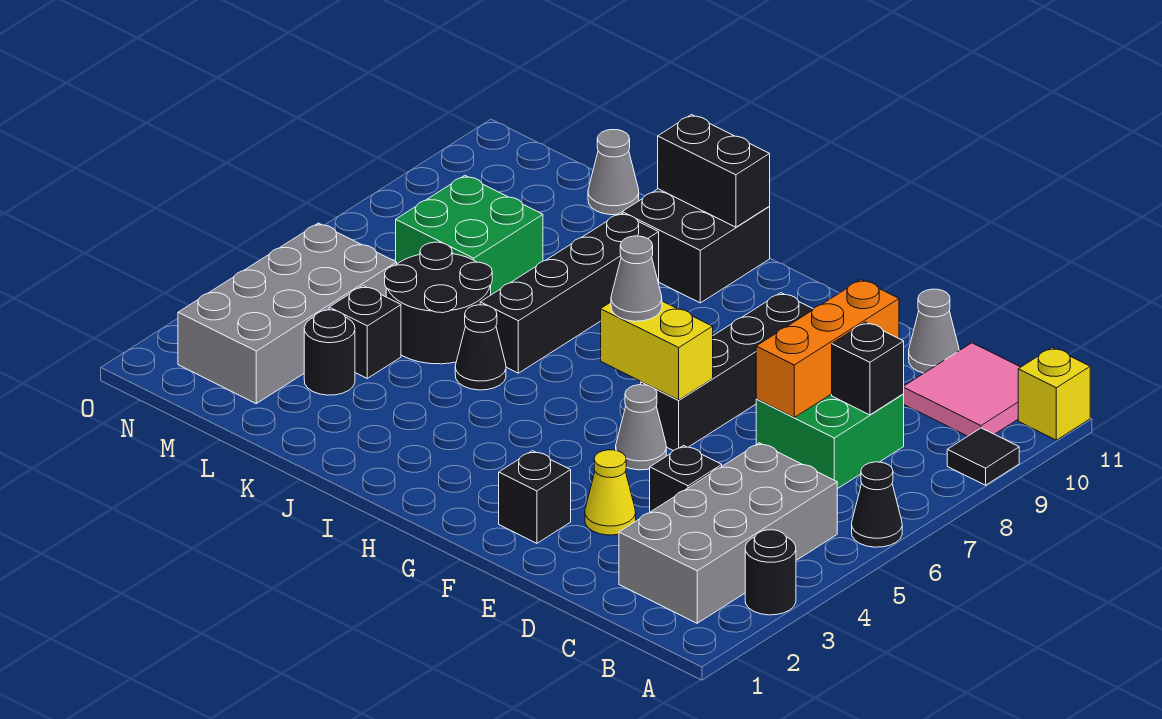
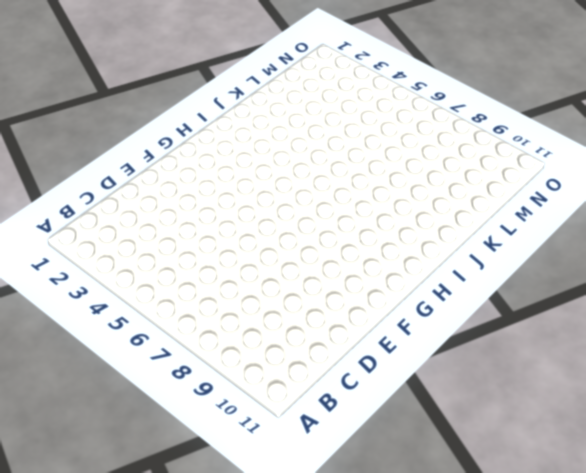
none -> black 1x1 round brick [745,530,796,615]
none -> black 1x1 cone [852,462,902,547]
none -> black 1x1 tile [947,428,1019,485]

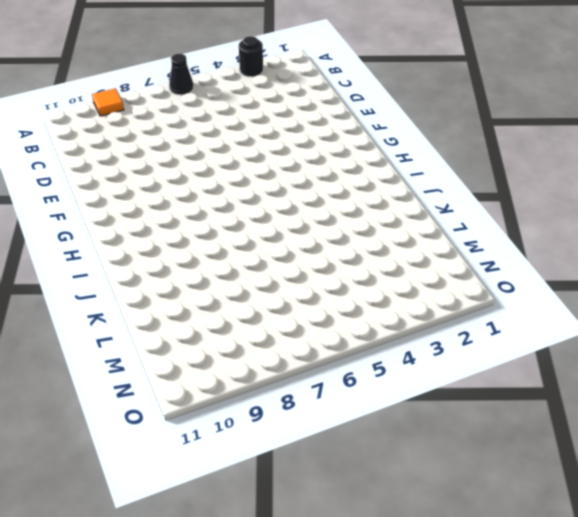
orange 1x1 tile [92,88,124,116] -> black 1x1 tile [947,428,1019,485]
none -> yellow 1x1 brick [1018,348,1090,440]
none -> grey 2x4 brick [619,443,837,623]
none -> pink 2x2 tile [904,343,1020,436]

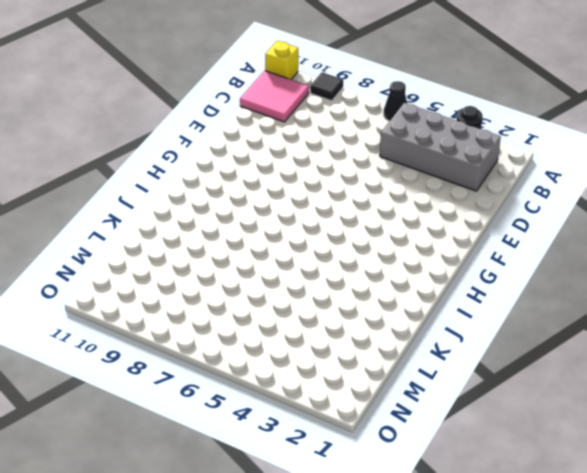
none -> green 2x2 brick [756,394,904,489]
none -> black 1x1 brick [650,446,722,512]
none -> grey 1x1 cone [909,289,959,373]

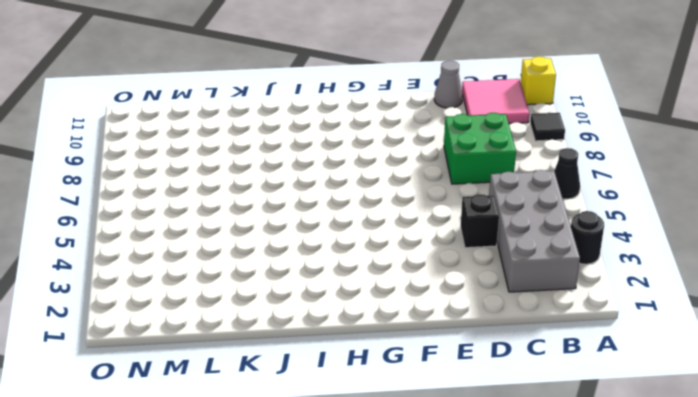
none -> yellow 1x1 cone [585,450,636,535]
none -> black 1x1 brick [499,451,571,543]
none -> grey 1x1 cone [616,385,666,470]

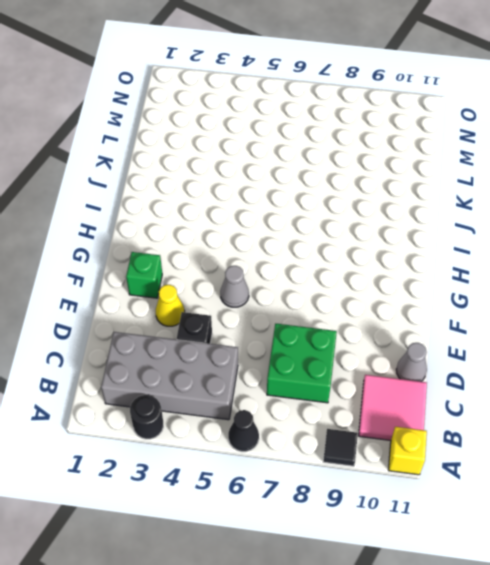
green 1x1 brick [126,252,162,298] -> black 1x1 brick [499,451,571,543]
none -> black 1x4 brick [641,293,813,451]
none -> black 2x2 brick [622,189,770,303]
none -> black 1x1 cone [455,305,506,390]

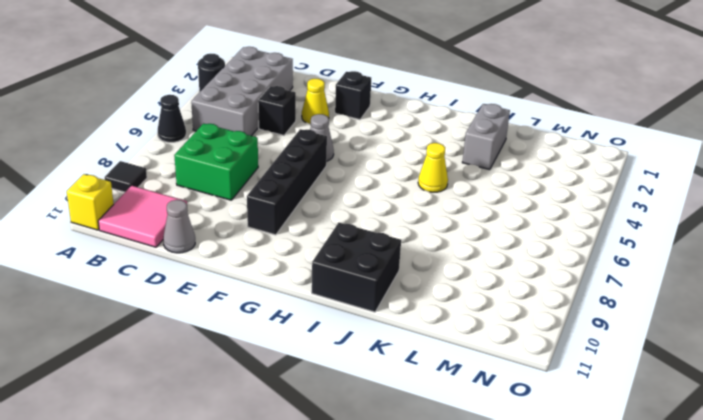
yellow 1x1 cone [418,143,448,192] -> black 1x1 cone [455,305,506,390]
grey 1x2 brick [462,104,510,170] -> none
none -> black 1x4 brick [480,213,659,373]
none -> black 2x2 round brick [385,242,492,364]
none -> black 1x1 round brick [304,310,355,395]

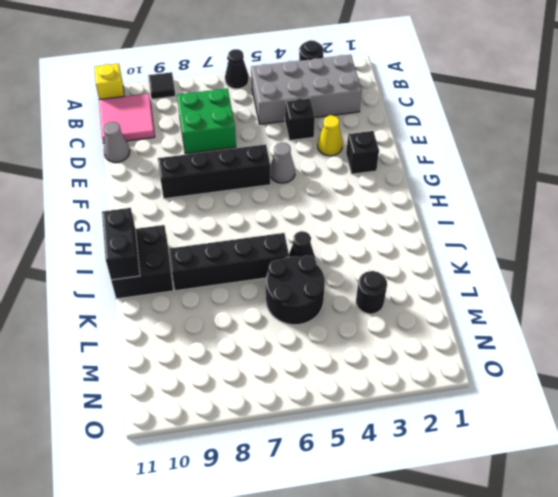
none -> black 1x1 brick [329,286,401,378]
none -> green 2x2 brick [396,175,543,295]
none -> grey 1x1 cone [588,130,639,215]

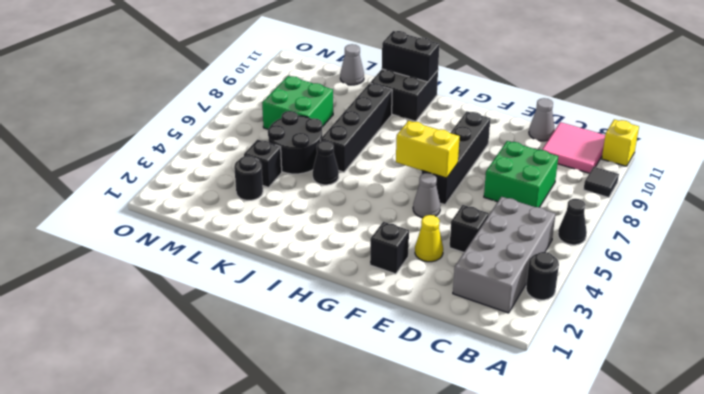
none -> grey 2x4 brick [178,223,397,403]
none -> black 1x1 brick [832,322,904,415]
none -> orange 1x3 brick [756,280,899,417]

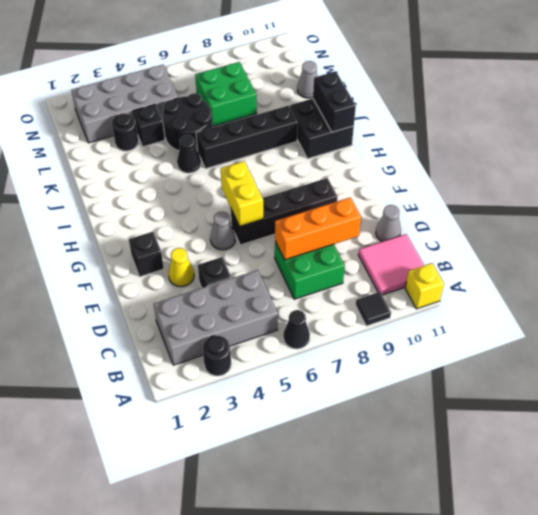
none -> black 1x1 brick [832,322,904,415]
none -> grey 1x1 cone [611,236,662,321]

